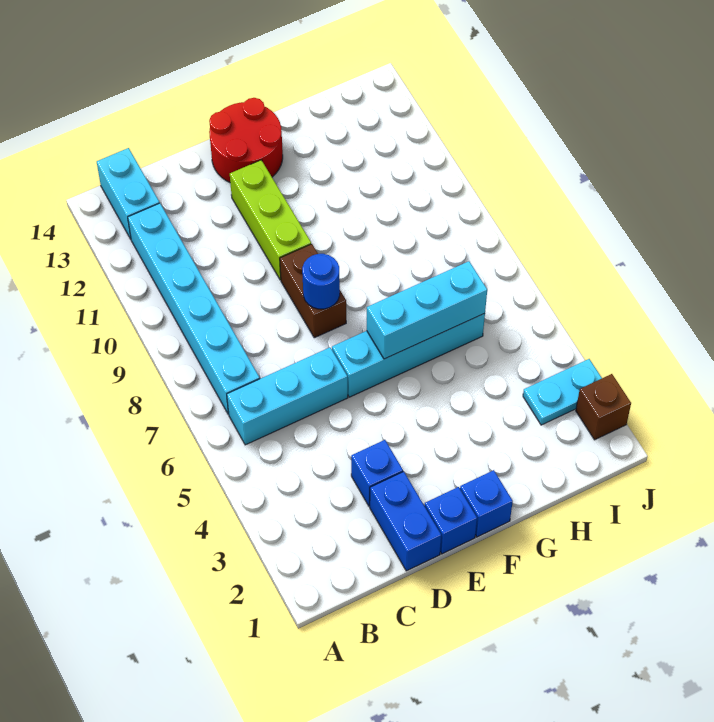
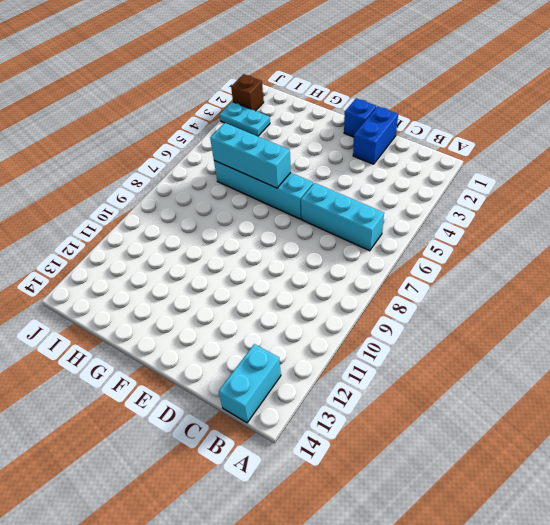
none -> cyan 1x6 brick [128,203,260,414]
none -> blue 1x1 brick [351,440,403,506]
none -> brown 1x2 brick [280,244,346,338]

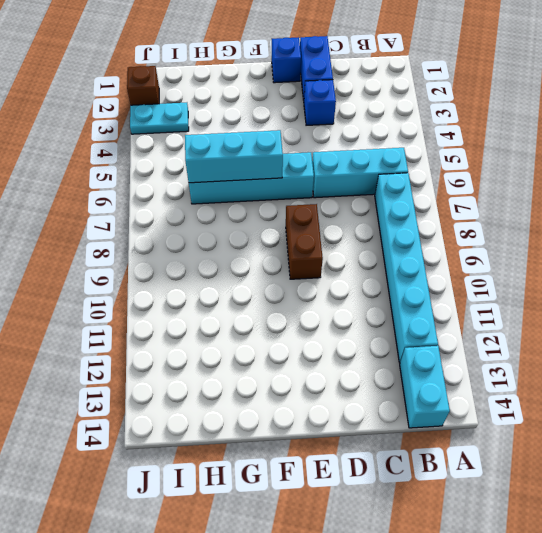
none -> lime 1x3 brick [230,160,311,280]
none -> red 2x2 round brick [209,98,283,182]
none -> blue 1x1 brick [460,470,513,537]

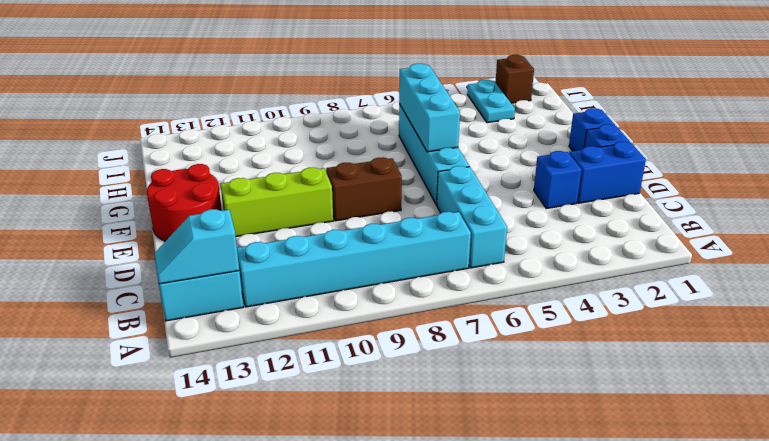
cyan 1x2 slope [154,209,239,284] -> none
none -> blue 1x1 round brick [302,254,340,309]

